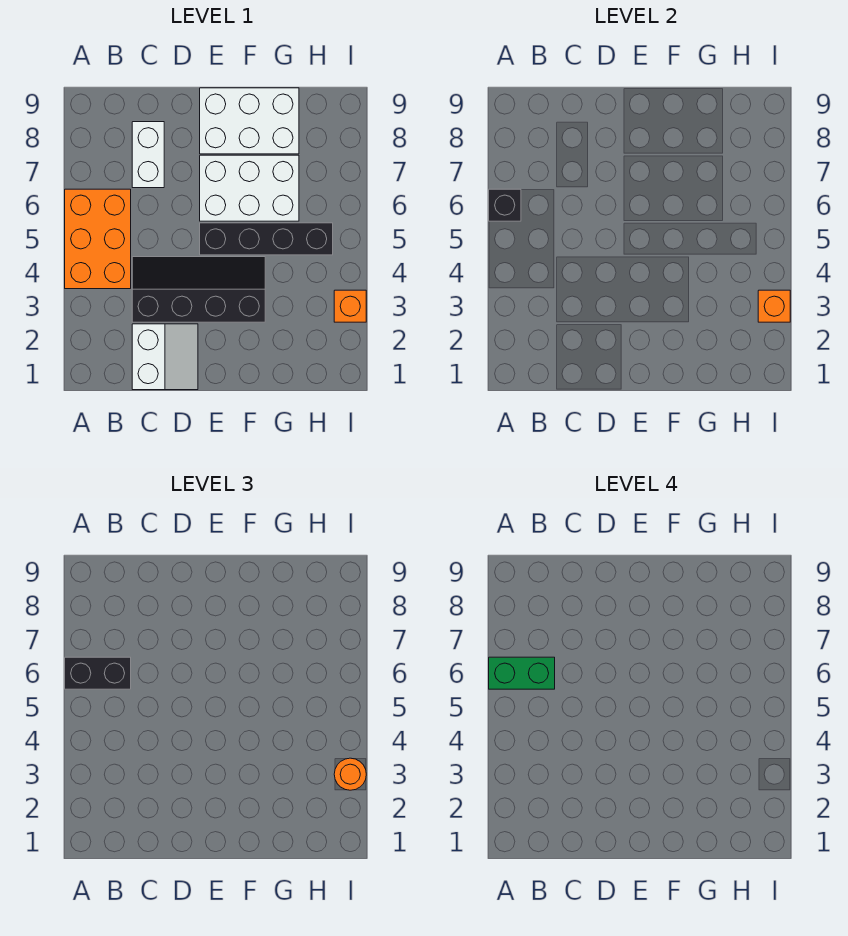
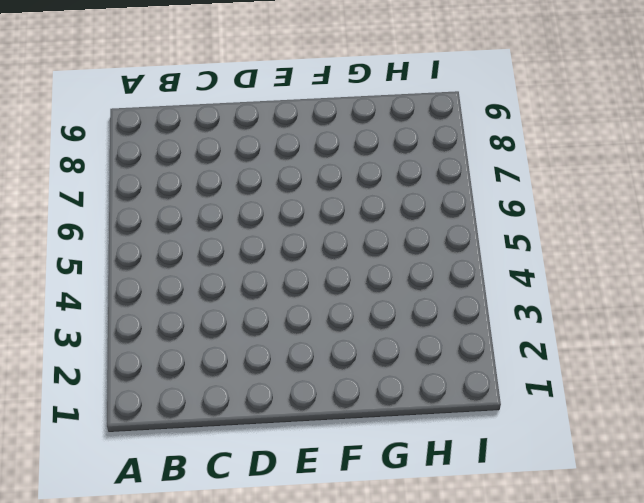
none -> orange 2x3 brick [65,189,131,289]
none -> white 2x2 slope [132,324,198,390]
none -> black 2x4 slope [132,257,265,322]

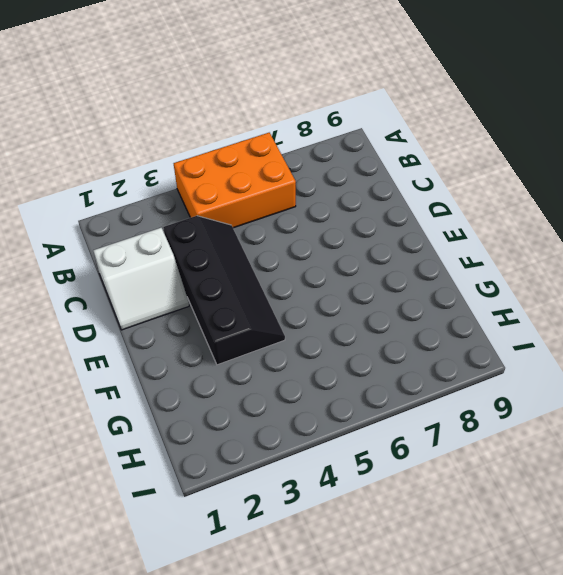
none -> white 1x2 brick [132,122,164,188]
none -> black 1x4 brick [200,223,333,255]
none -> white 2x3 brick [200,155,299,221]

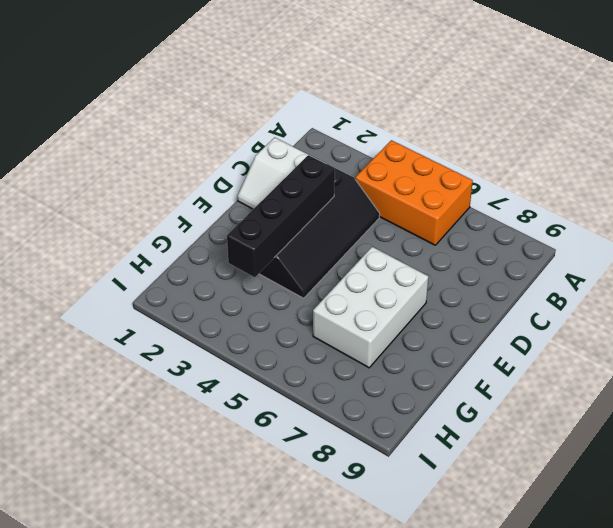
black 1x4 brick [227,155,335,277] -> black 1x4 brick moved to [200,223,333,255]
none -> white 1x2 brick [132,122,164,188]
none -> white 2x3 brick [200,88,299,154]
none -> orange 1x1 brick [334,290,366,322]

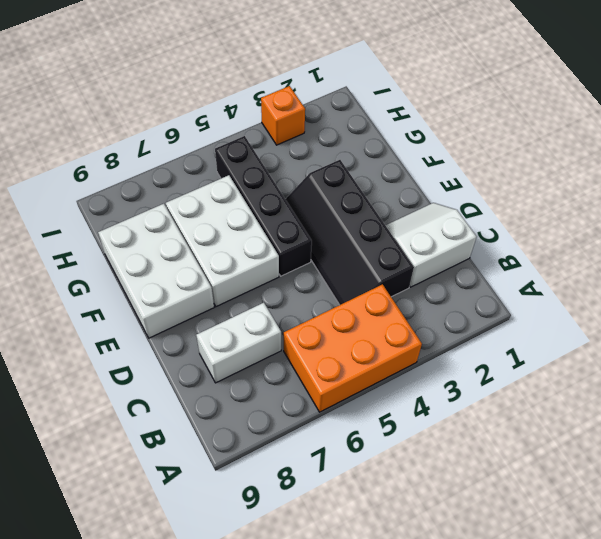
none -> black 1x1 brick [489,189,521,221]
none -> orange 1x1 brick [758,290,790,322]
none -> black 1x2 brick [65,657,131,689]

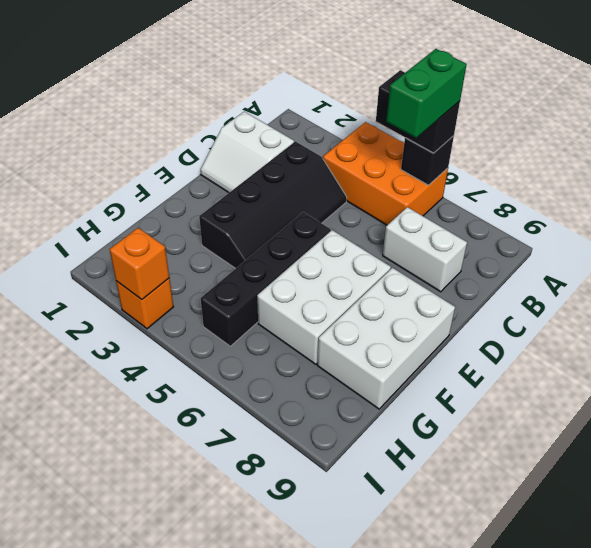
black 1x2 brick [376,70,460,153] -> black 1x2 brick turned to [65,657,131,689]
none -> orange 1x1 round brick [334,758,366,790]

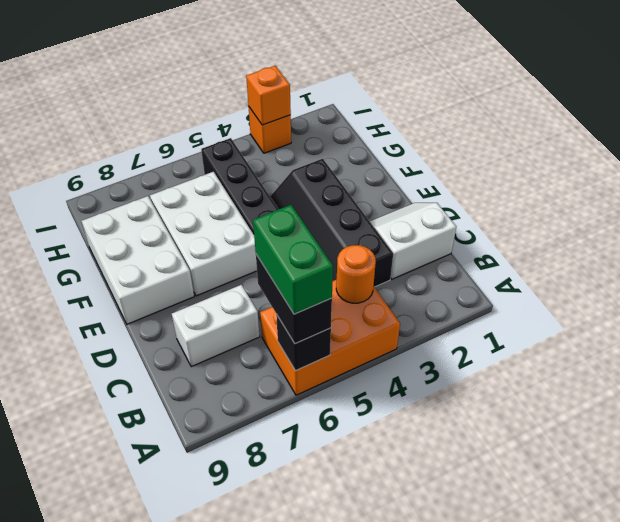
orange 1x1 round brick [336,245,376,303] -> orange 1x1 round brick moved to [334,758,366,790]

